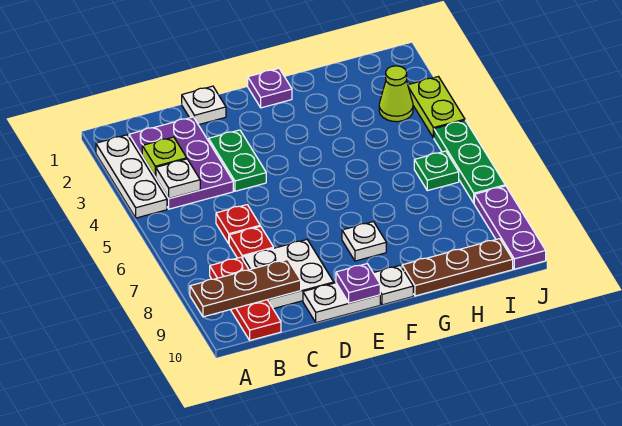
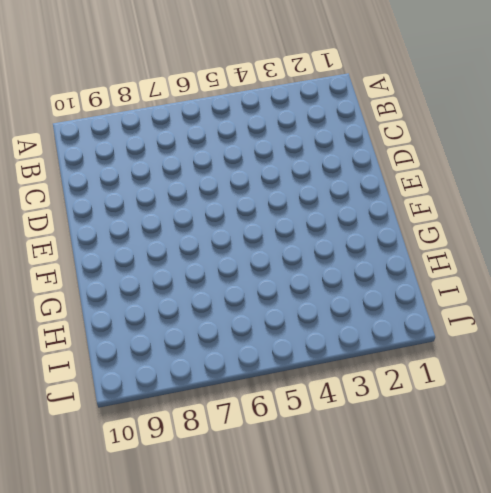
none -> white 1x3 plate [96,135,167,218]
none -> purple 2x3 plate [129,117,233,209]
none -> red 1x3 plate [210,257,281,340]

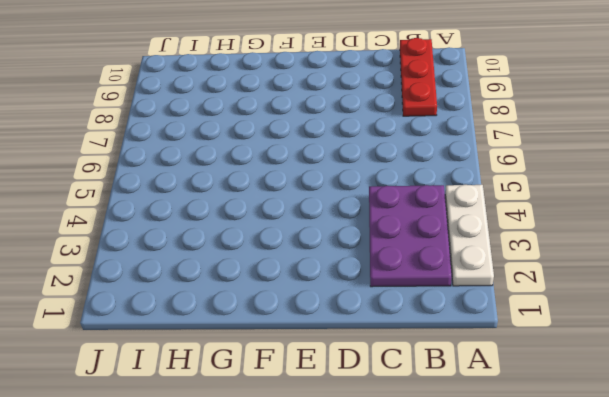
none -> red 1x1 plate [216,205,260,244]
none -> red 1x1 plate [229,226,274,259]
none -> white 2x2 plate [243,240,334,309]

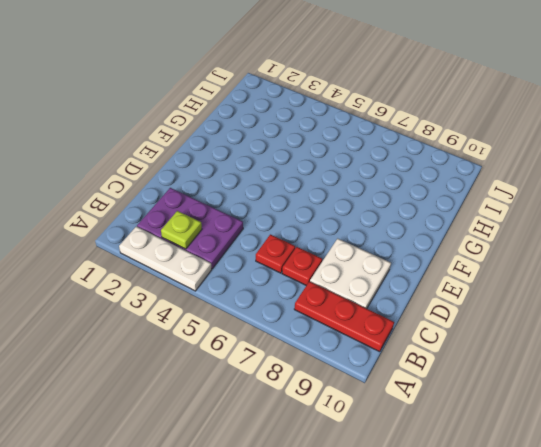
none -> white 1x1 plate [182,86,226,125]
none -> green 1x2 plate [209,130,266,191]
none -> white 1x2 plate [303,283,380,323]

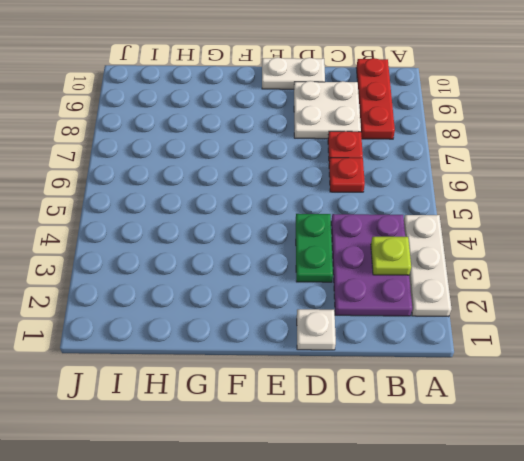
none -> purple 1x1 plate [248,68,292,108]
none -> white 1x1 plate [342,222,386,261]
none -> white 1x1 plate [374,265,413,305]

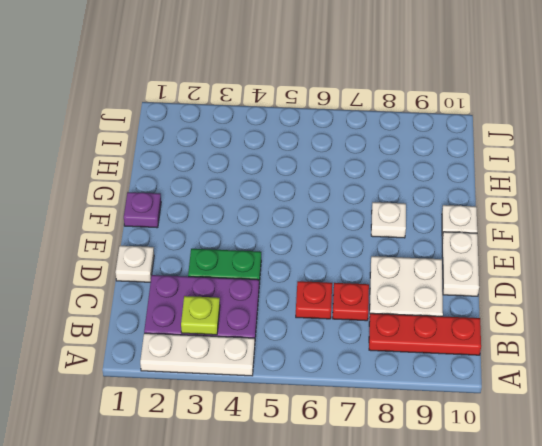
none -> brown 1x3 plate [402,239,513,296]
none -> lime 1x1 cone [379,66,413,122]
none -> green 1x1 plate [414,151,459,191]

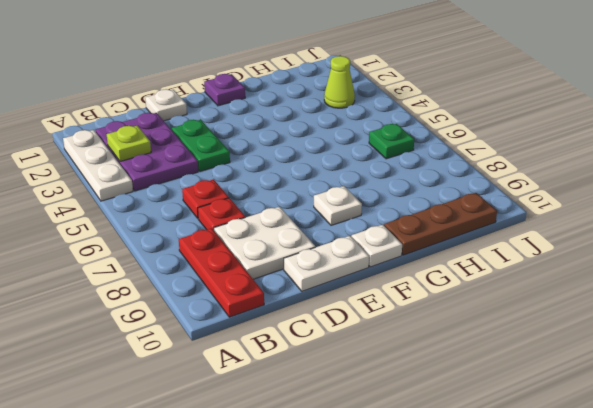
none -> lime 1x2 plate [408,77,465,138]
none -> green 1x3 plate [434,120,505,203]
none -> purple 1x3 plate [474,186,546,269]

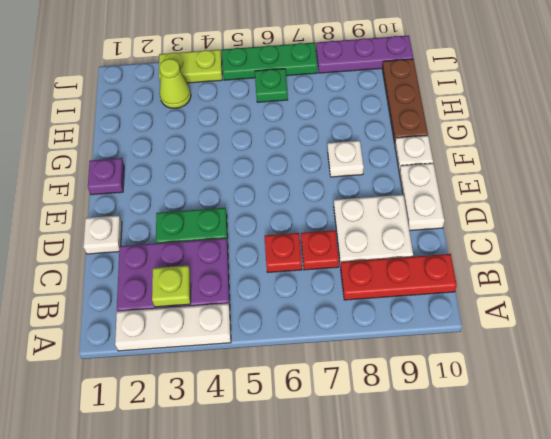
none -> brown 1x3 plate [190,259,301,317]
none -> white 1x1 plate [156,159,200,198]
none -> purple 1x1 plate [336,264,380,303]

